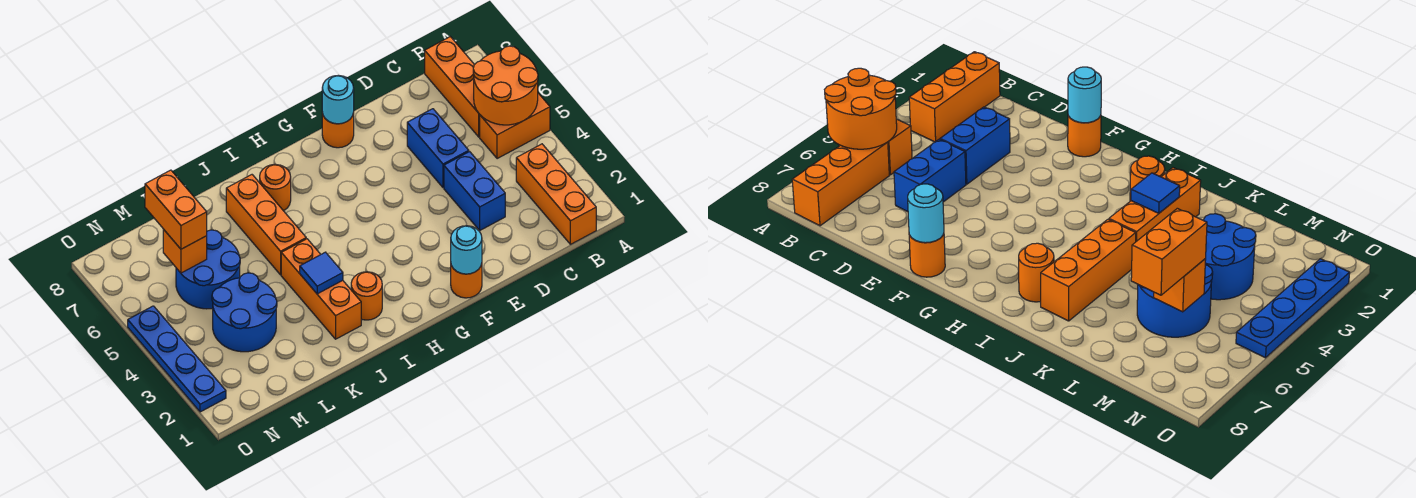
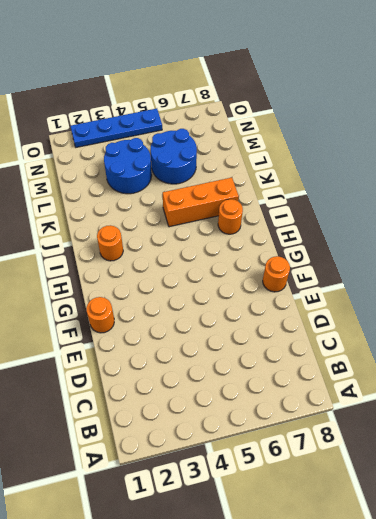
none -> orange 1x2 brick [480,93,550,159]
none -> orange 1x3 brick [516,144,596,244]
none -> orange 1x3 brick [425,37,480,137]

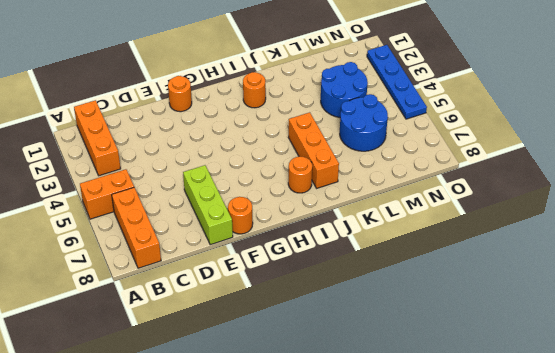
lime 1x3 brick [183,165,233,245] -> none
none -> blue 1x2 brick [444,152,505,230]
none -> blue 1x2 brick [407,109,469,188]
none -> orange 1x3 brick [281,239,361,339]

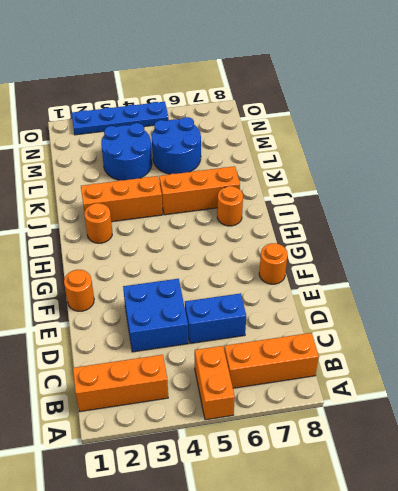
blue 2x2 brick [123,279,188,352] -> blue 1x2 brick [444,152,505,230]
none -> orange 2x2 round brick [473,46,538,125]
none -> cyan 1x1 round brick [451,226,482,274]
none -> cyan 1x1 round brick [322,75,354,124]

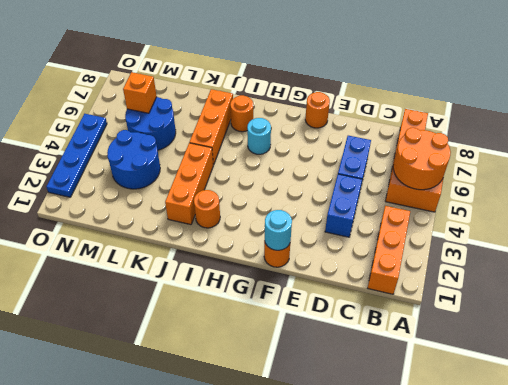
cyan 1x1 round brick [247,118,271,154] -> cyan 1x1 round brick moved to [322,75,354,124]
none -> blue 1x1 tile [300,252,343,294]
none -> orange 1x2 brick [145,170,207,249]

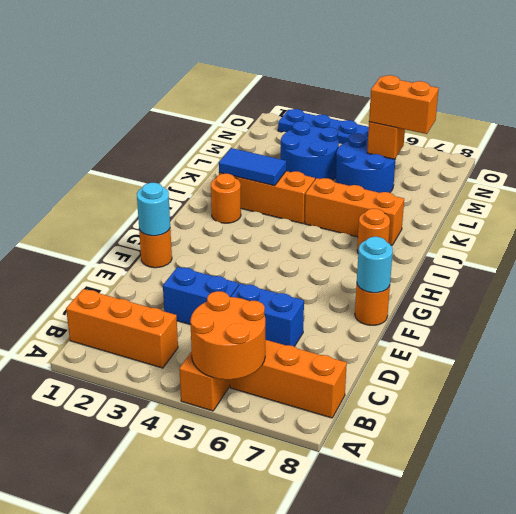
blue 1x2 tile [219,148,286,186] -> blue 1x1 tile [300,252,343,294]

